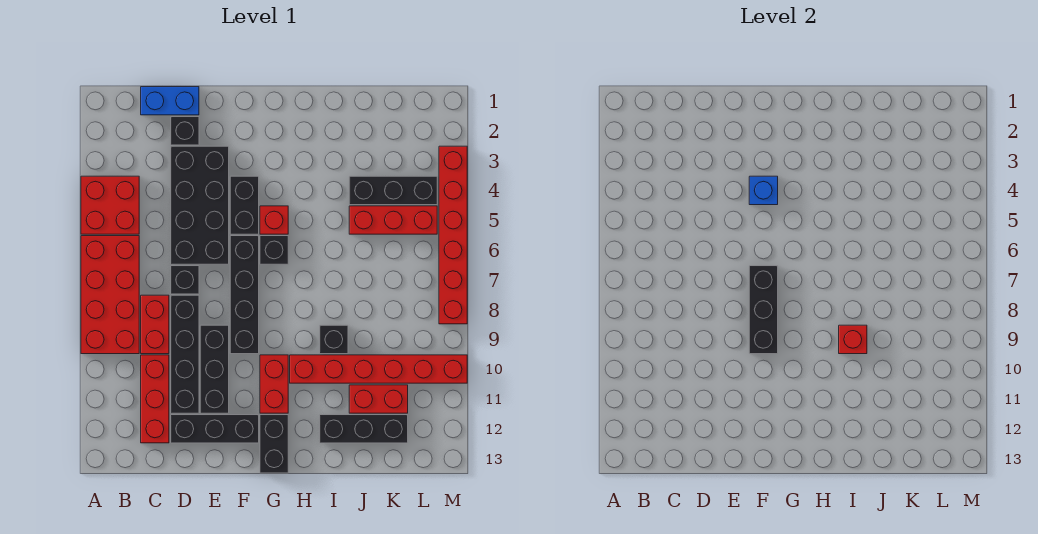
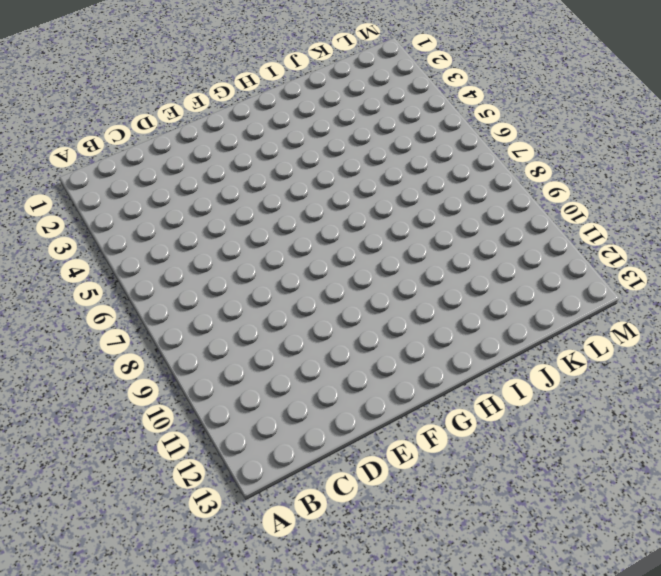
none -> red 2x2 brick [81,176,139,234]
none -> red 2x4 brick [81,236,139,354]
none -> blue 1x2 brick [141,87,199,115]

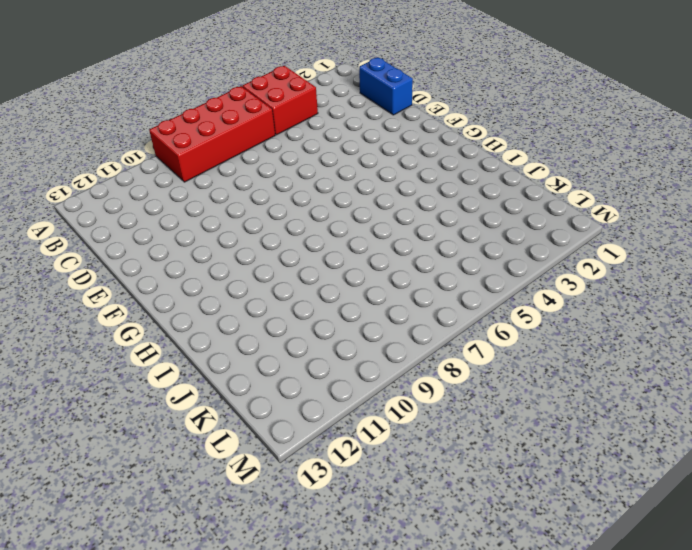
none -> red 1x2 brick [141,295,169,354]
none -> red 1x3 brick [141,355,169,443]
none -> black 1x1 brick [171,117,199,145]

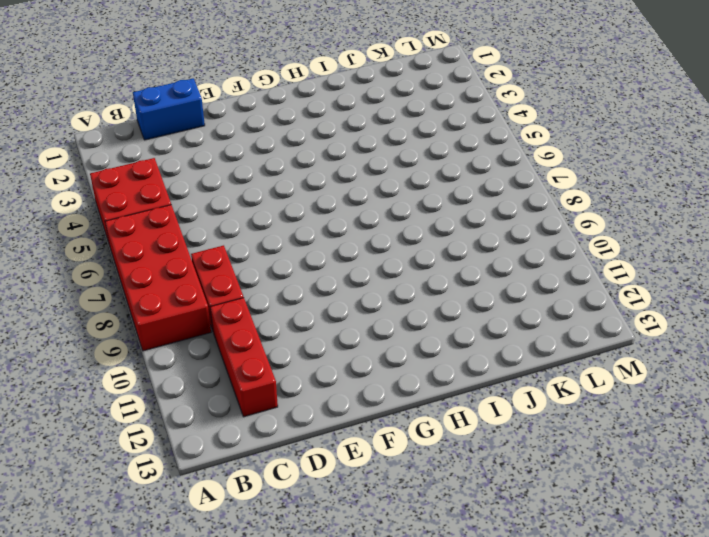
none -> black 1x1 brick [171,117,199,145]
none -> black 2x4 brick [171,146,229,264]
none -> black 1x1 brick [171,266,199,294]

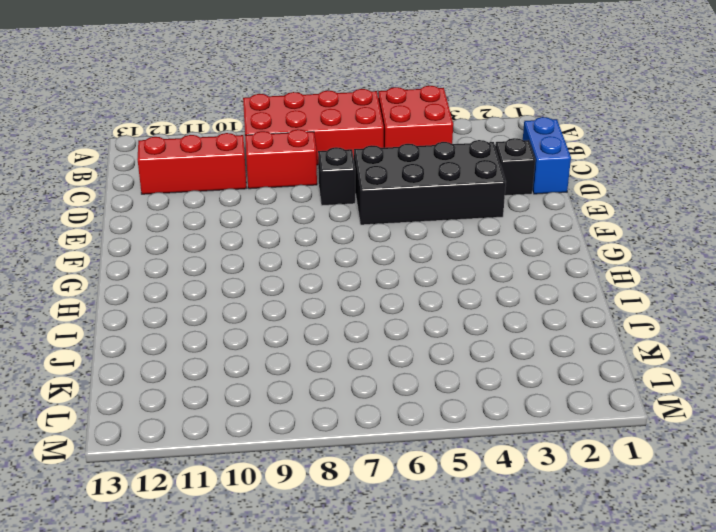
none -> black 1x4 brick [171,295,199,413]
none -> black 1x3 brick [171,415,259,443]
none -> black 1x3 brick [200,325,229,413]

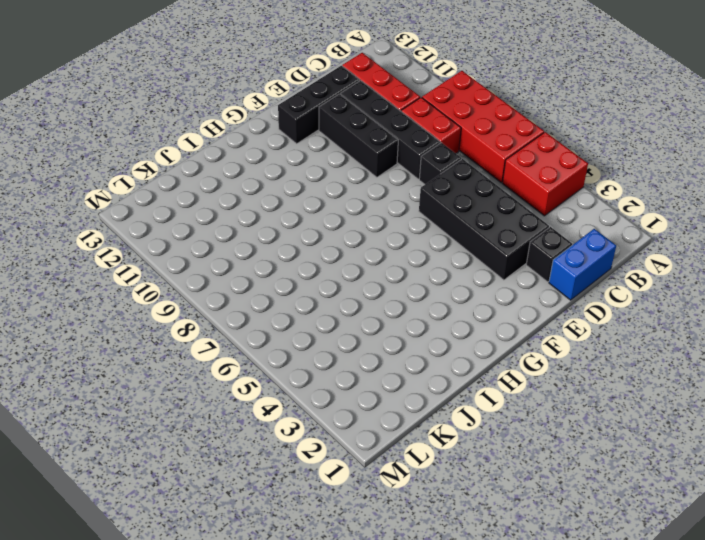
none -> black 1x2 brick [230,176,259,234]
none -> black 1x4 brick [230,236,259,354]
none -> red 1x1 brick [260,206,288,234]

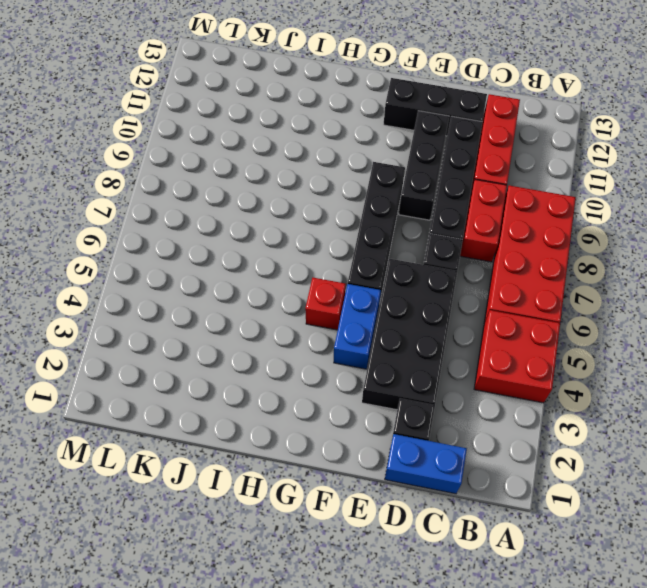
blue 1x2 brick [334,284,381,369] -> black 1x2 brick [230,176,259,234]
none -> black 1x1 brick [260,236,288,264]
none -> red 1x2 brick [260,355,288,413]
none -> black 1x2 brick [260,415,288,473]

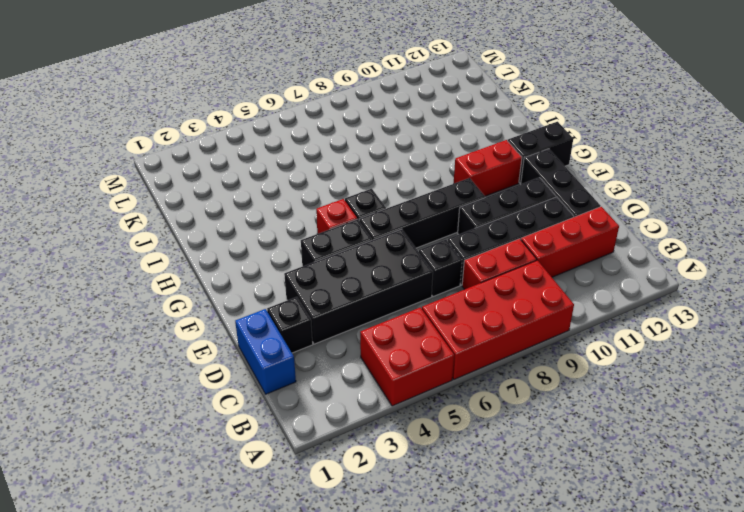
none -> red 1x6 brick [290,355,467,383]
none -> black 1x1 brick [320,325,348,354]
none -> black 1x3 brick [320,415,408,443]

